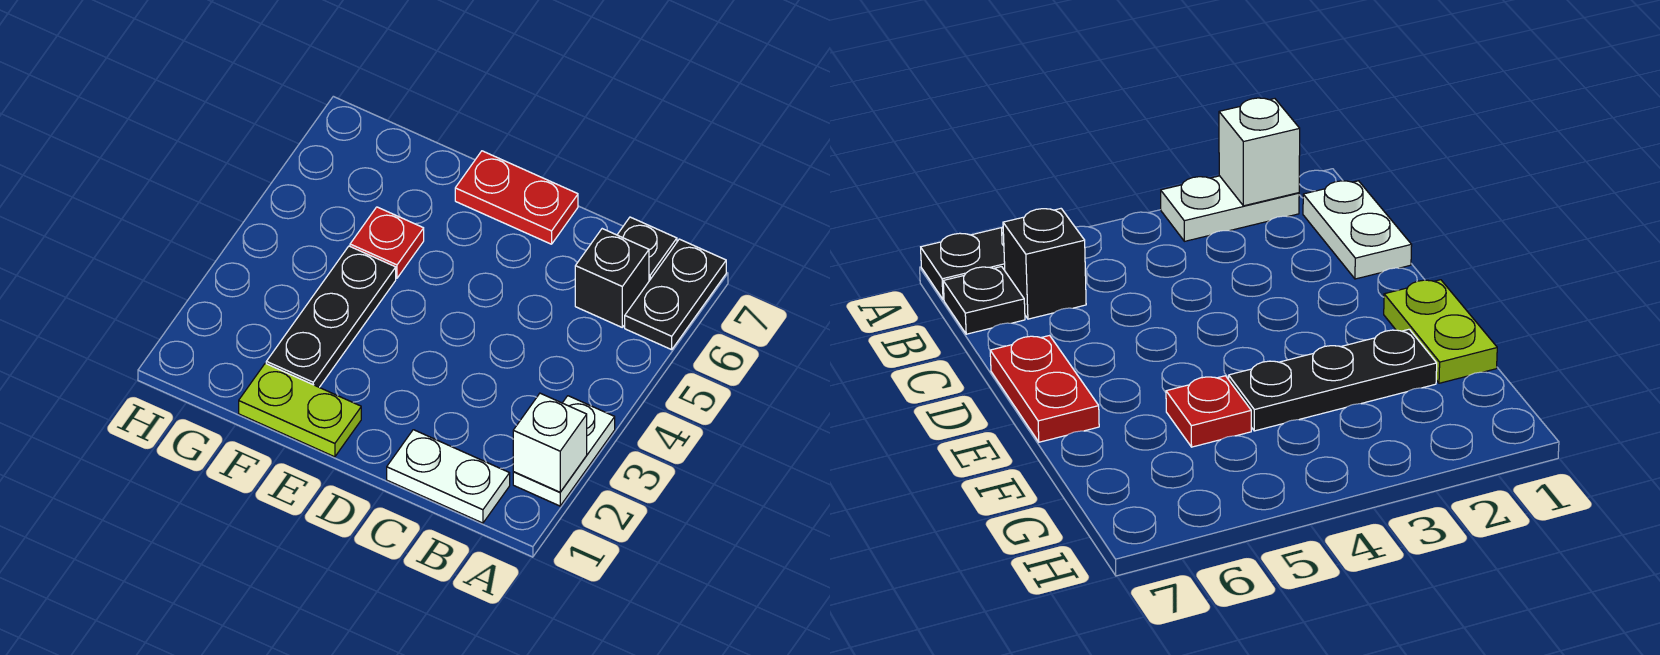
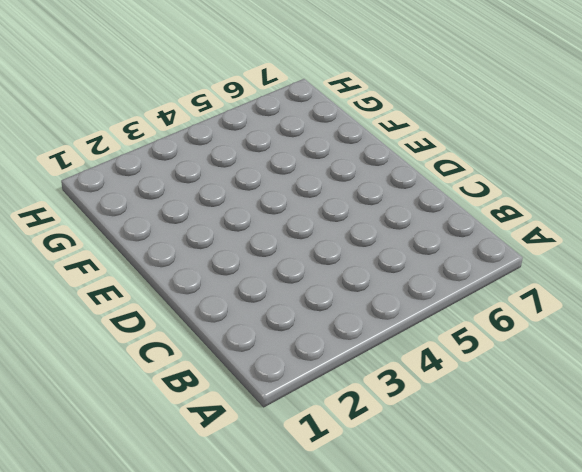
none -> white 1x2 plate [513,396,615,506]
none -> black 1x2 plate [625,239,726,350]

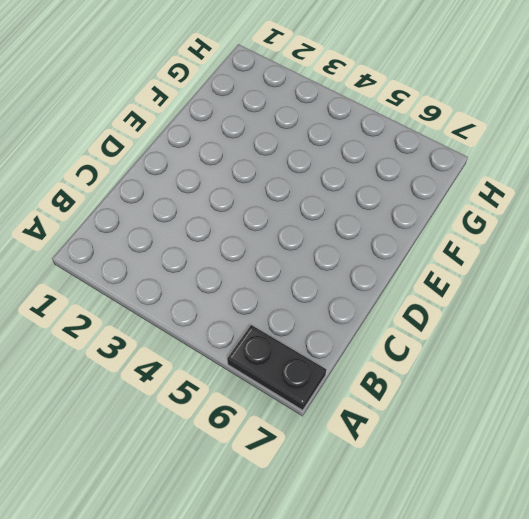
none -> white 1x2 plate [513,396,615,506]
none -> white 1x2 plate [387,430,510,523]

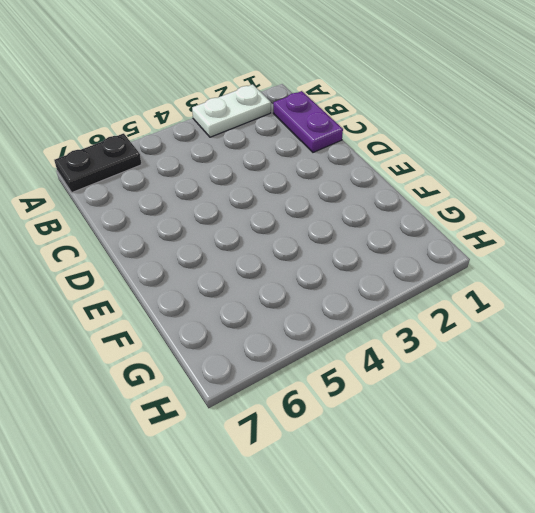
purple 1x2 plate [273,91,343,152] -> white 1x2 plate [387,430,510,523]
none -> black 1x1 brick [575,229,649,327]
none -> black 1x1 plate [617,217,677,281]

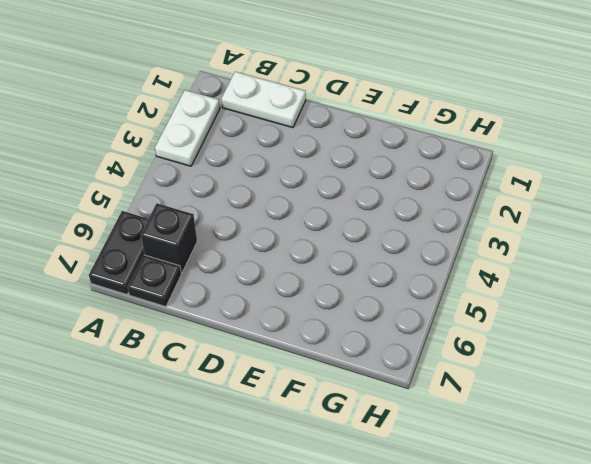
none -> red 1x2 plate [455,151,578,244]
none -> lime 1x2 plate [239,363,361,457]

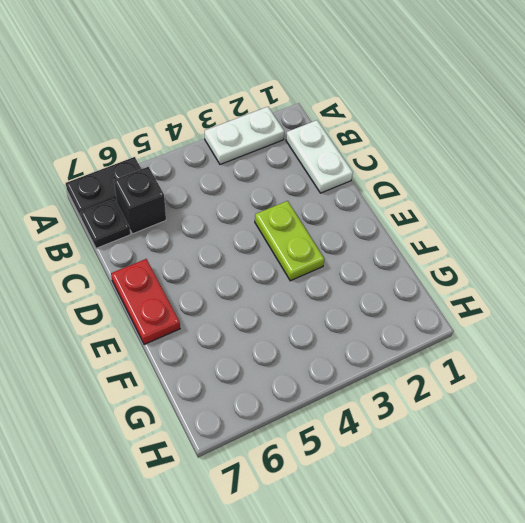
lime 1x2 plate [255,201,324,281] -> lime 1x2 plate moved to [239,363,361,457]
none -> black 1x3 plate [266,246,396,387]
none -> red 1x1 plate [350,207,424,278]

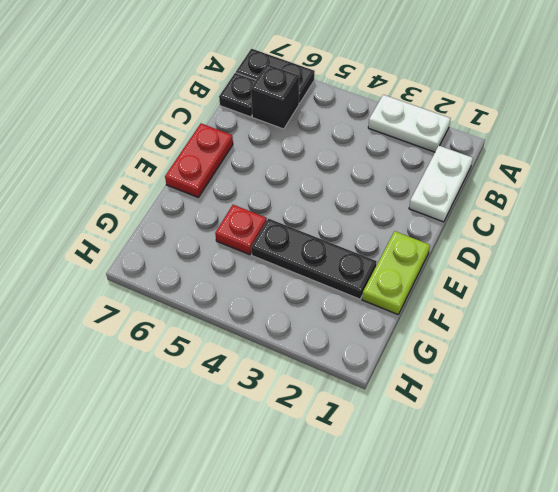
none -> white 1x1 brick [513,393,587,492]

